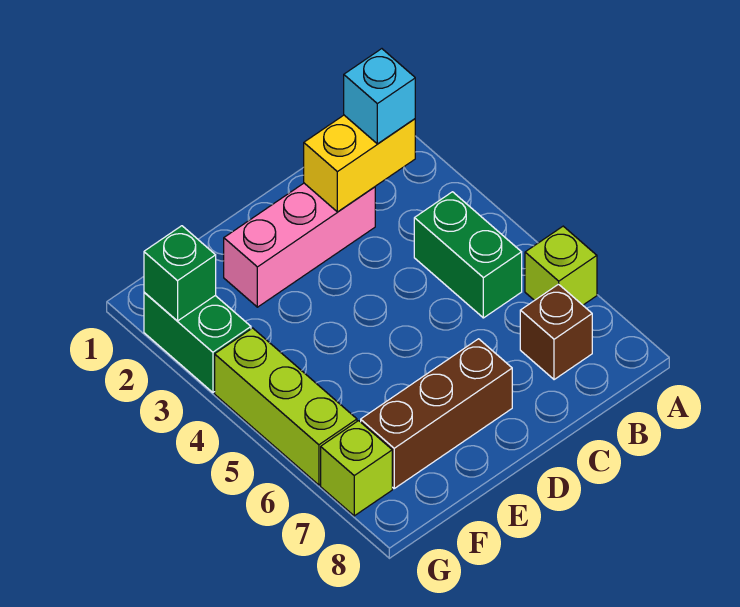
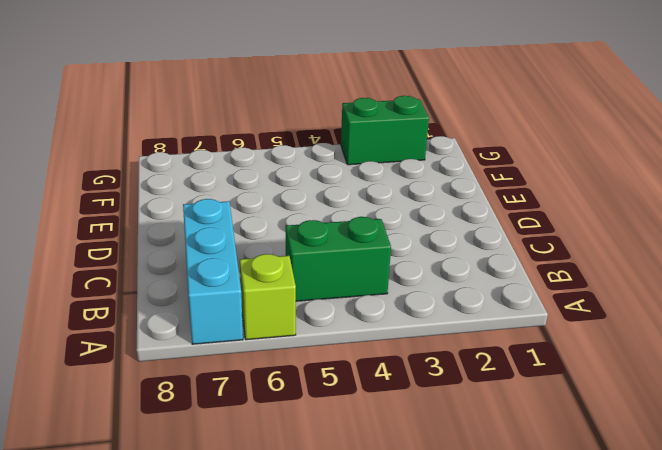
cyan 1x3 brick [183,199,243,344] -> brown 1x1 brick [520,284,592,380]
none -> pink 1x3 brick [224,183,375,307]
none -> brown 1x3 brick [361,339,512,488]

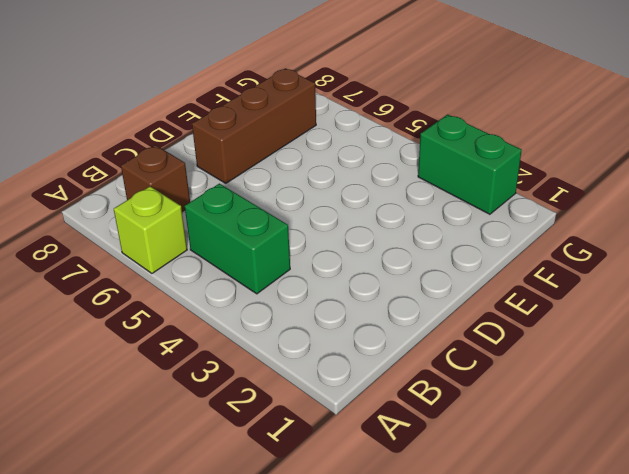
none -> pink 1x3 brick [224,183,375,307]
none -> lime 1x3 brick [215,328,357,485]

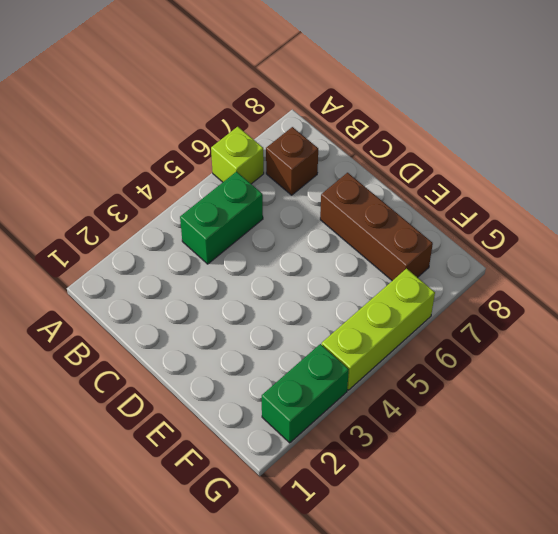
none -> pink 1x3 brick [224,183,375,307]
none -> lime 1x1 brick [321,421,392,516]

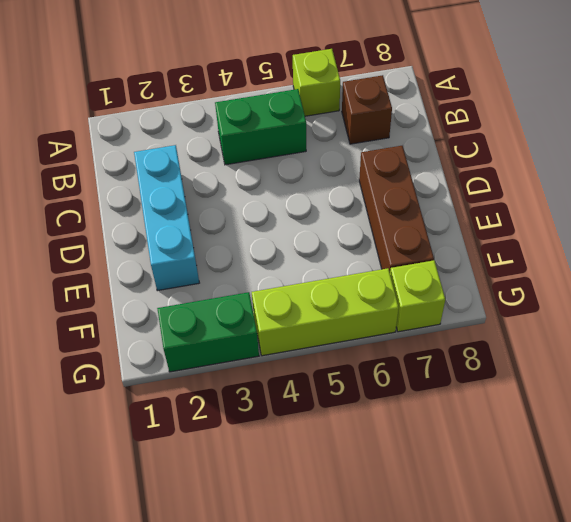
cyan 1x3 brick [134,145,199,291] -> pink 1x3 brick [224,183,375,307]
none -> yellow 1x2 brick [304,115,415,212]
none -> green 1x1 brick [144,226,216,321]

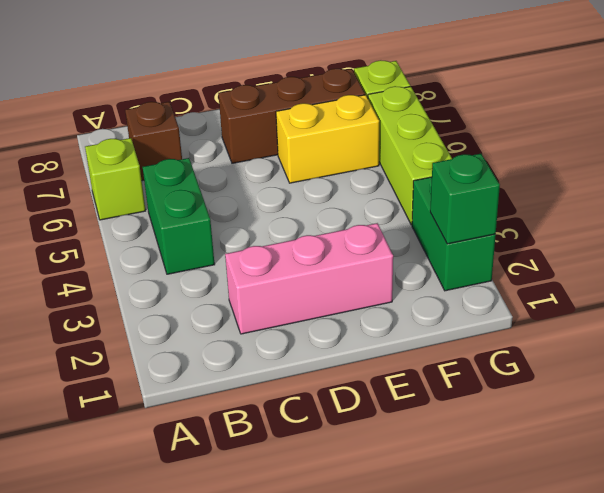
yellow 1x2 brick [276,95,379,183] -> yellow 1x2 brick moved to [304,115,415,212]
none -> cyan 1x1 brick [344,49,415,144]

